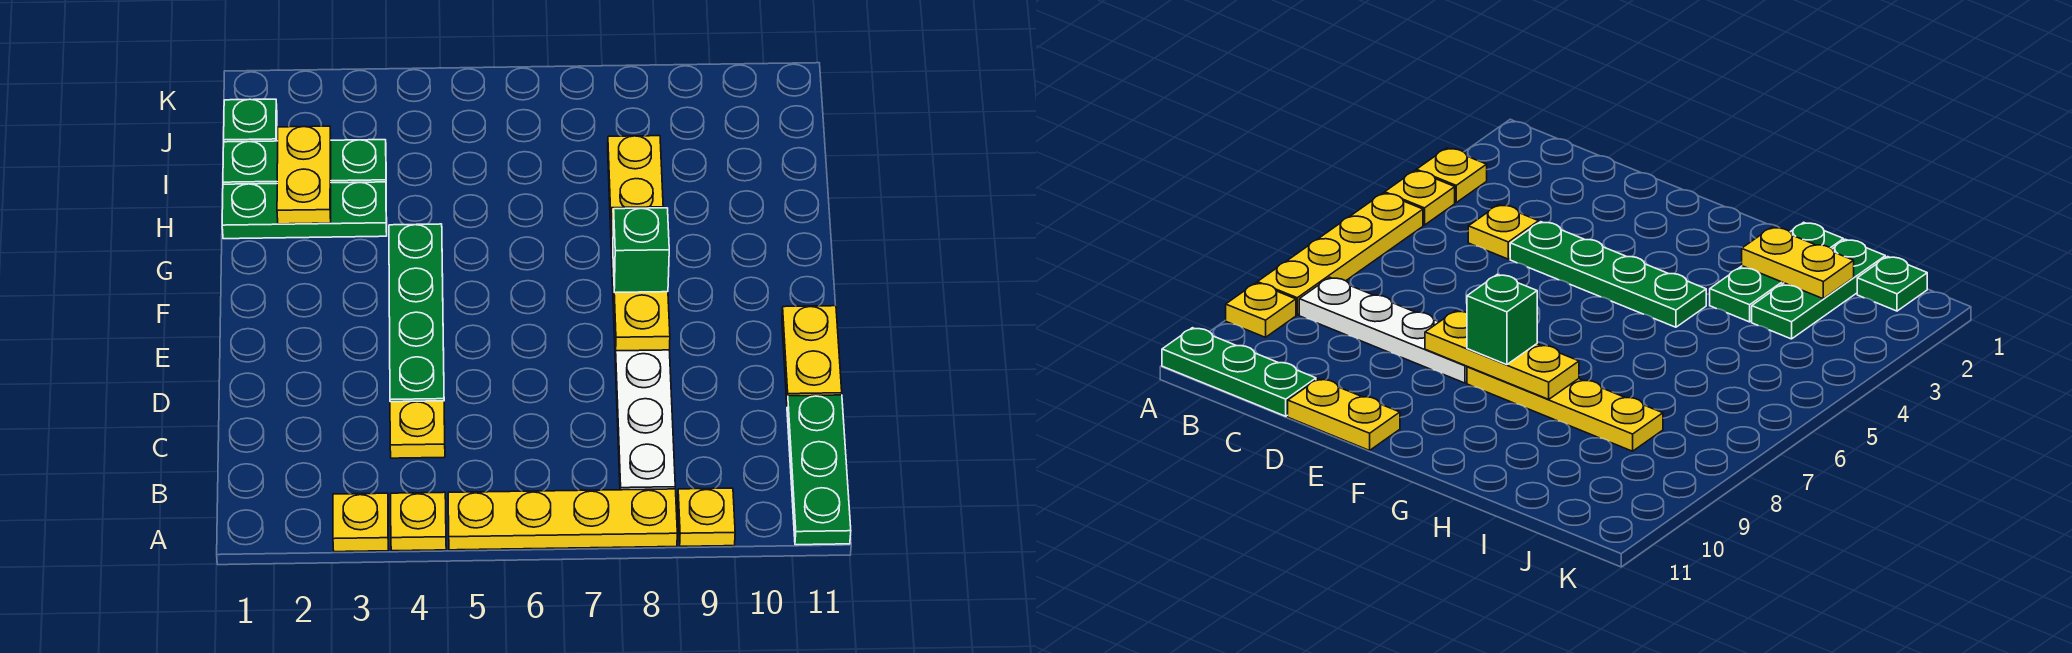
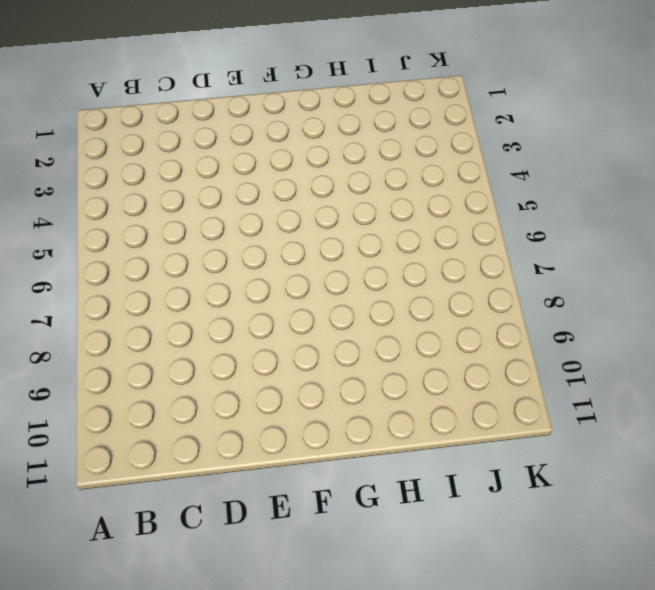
none -> yellow 1x1 plate [333,493,389,552]
none -> yellow 1x1 plate [391,492,446,551]
none -> yellow 1x4 plate [448,489,677,550]

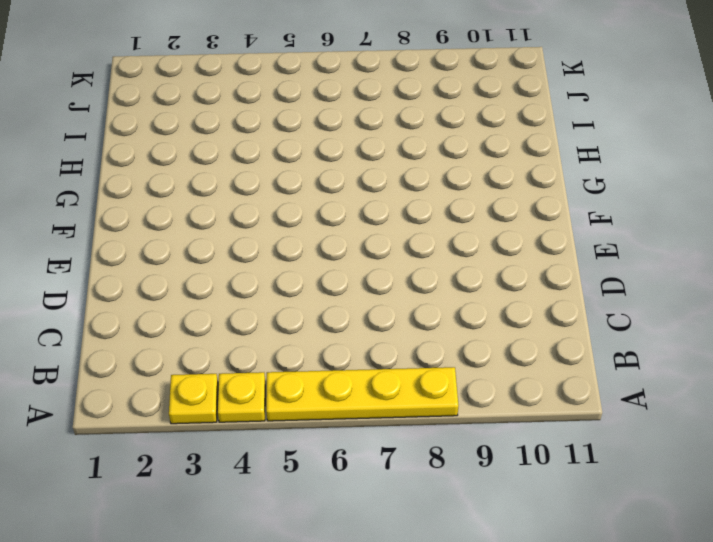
none -> yellow 1x1 plate [678,488,735,546]
none -> green 1x3 plate [787,395,851,545]
none -> white 1x4 plate [614,317,675,490]

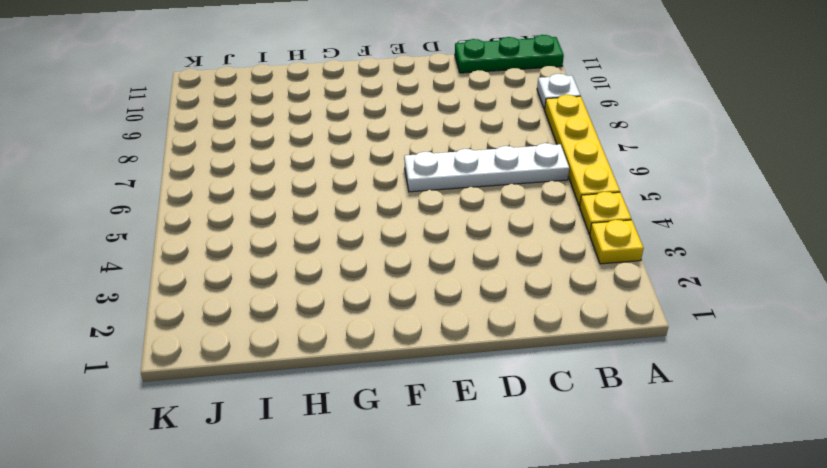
white 1x1 plate [537,74,580,109] -> yellow 1x1 plate [678,488,735,546]
white 1x4 plate [404,143,569,192] -> white 1x4 plate moved to [614,317,675,490]
none -> yellow 1x1 plate [390,401,445,458]
none -> green 1x4 plate [389,224,444,402]
none -> yellow 1x2 plate [782,306,842,401]

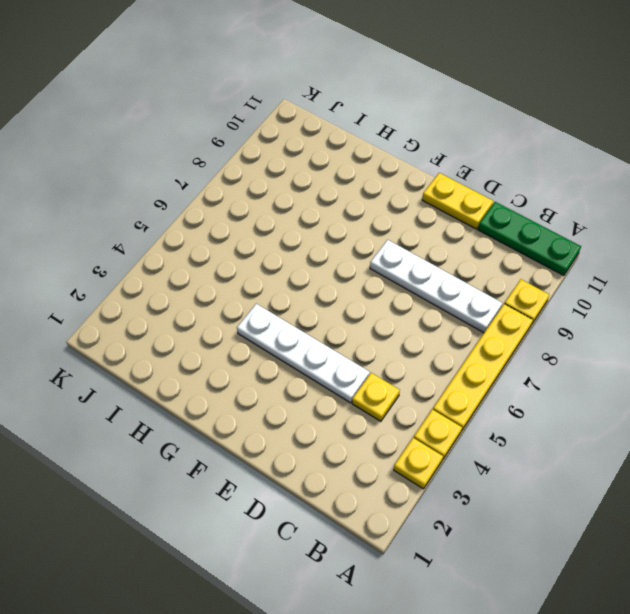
white 1x4 plate [237,304,370,403] -> green 1x4 plate [389,224,444,402]
none -> yellow 1x4 plate [608,136,663,311]
none -> green 1x3 plate [222,182,387,239]
none -> green 1x3 plate [223,140,386,184]

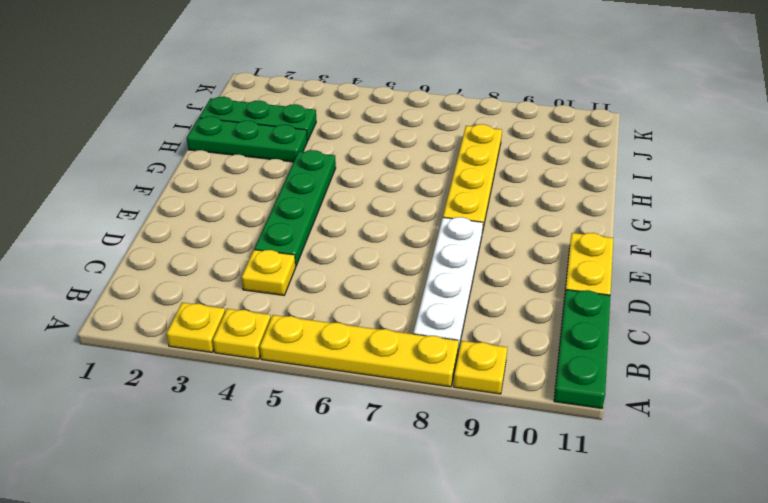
none -> green 1x1 plate [224,99,277,142]
none -> yellow 1x3 plate [611,207,670,351]
none -> yellow 1x2 plate [277,126,331,224]

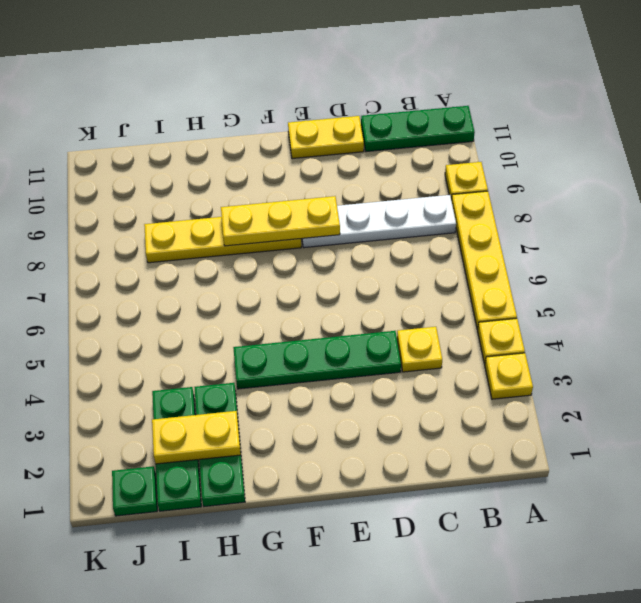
none -> green 1x1 brick [613,208,669,293]

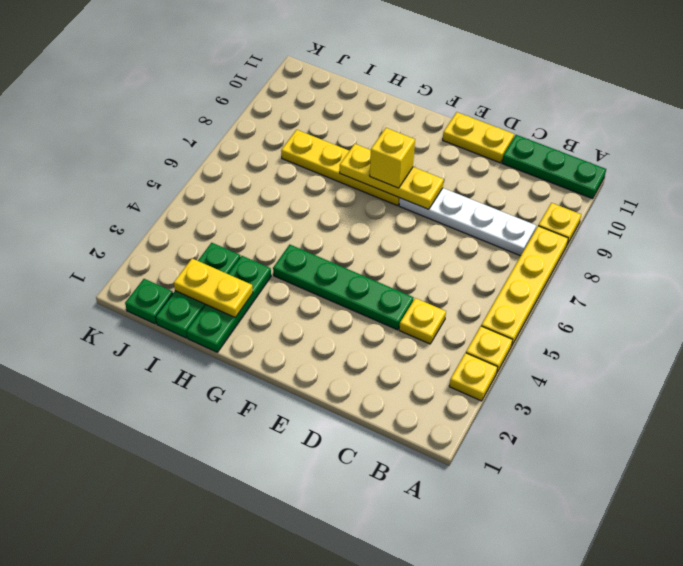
yellow 1x1 brick [370,128,415,188] -> green 1x1 brick [613,208,669,293]

